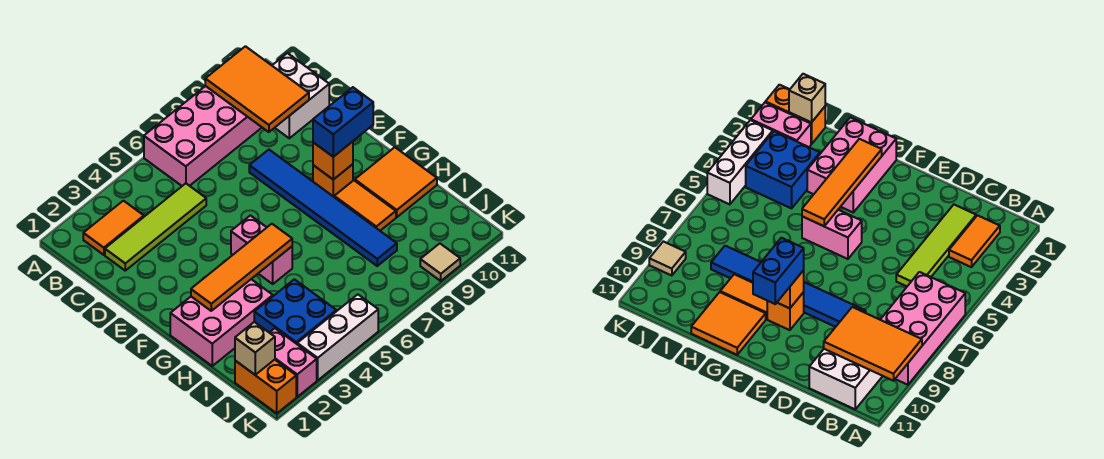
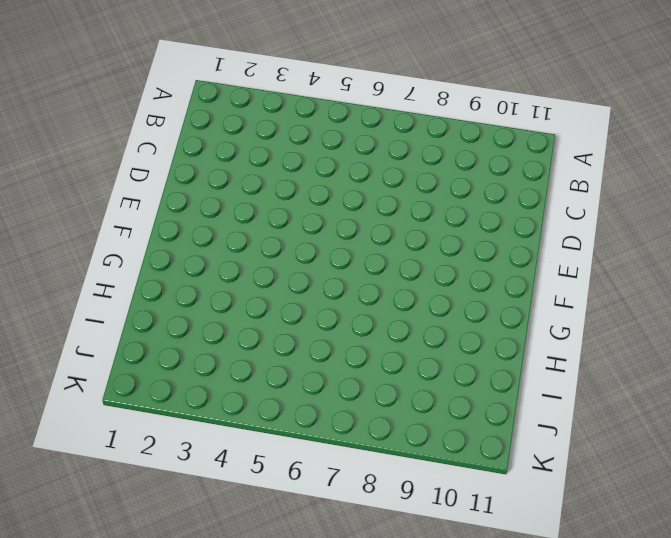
none -> pink 2x4 brick [144,86,262,186]
none -> orange 1x2 tile [83,201,144,255]
none -> white 2x2 brick [272,53,329,138]

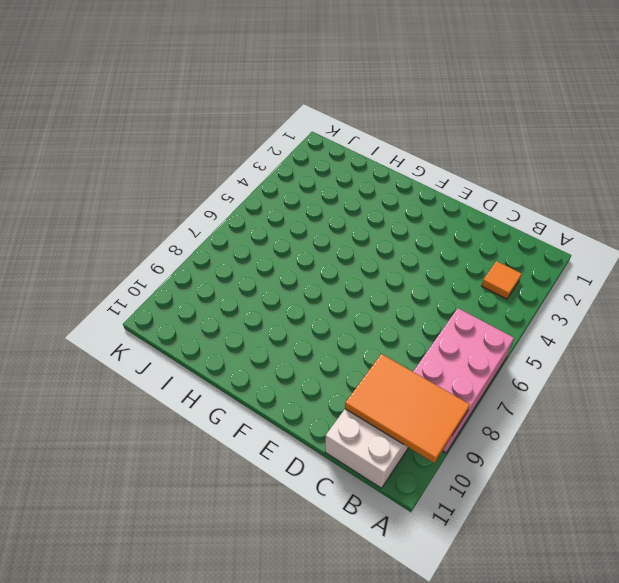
orange 1x1 tile [482,261,521,299] -> orange 1x2 tile [83,201,144,255]
none -> lime 1x4 tile [105,183,206,271]
none -> blue 1x6 tile [249,150,397,266]
none -> pink 1x2 brick [231,215,292,284]

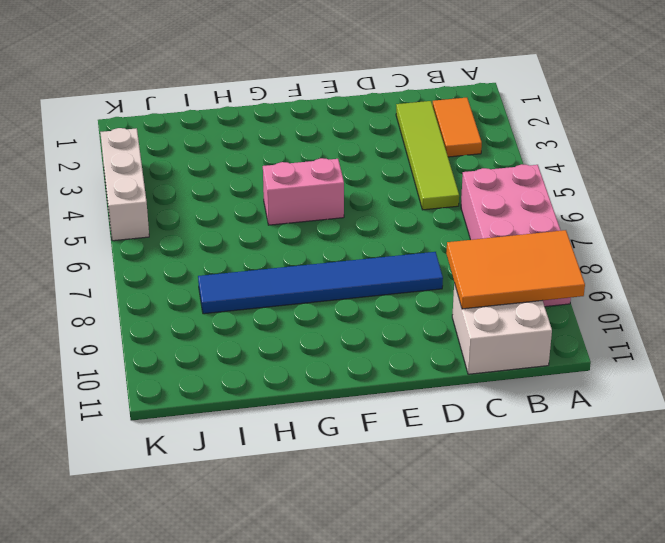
none -> orange 1x1 brick [313,164,353,197]
none -> pink 2x3 brick [170,279,273,366]
none -> orange 1x2 tile [334,180,396,231]

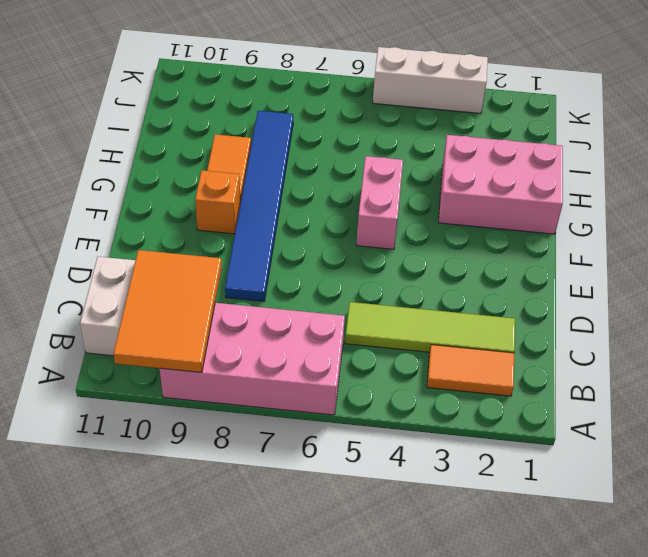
none -> orange 2x2 tile [355,147,437,217]
none -> blue 2x2 brick [254,279,336,344]
none -> orange 1x2 brick [235,360,296,413]

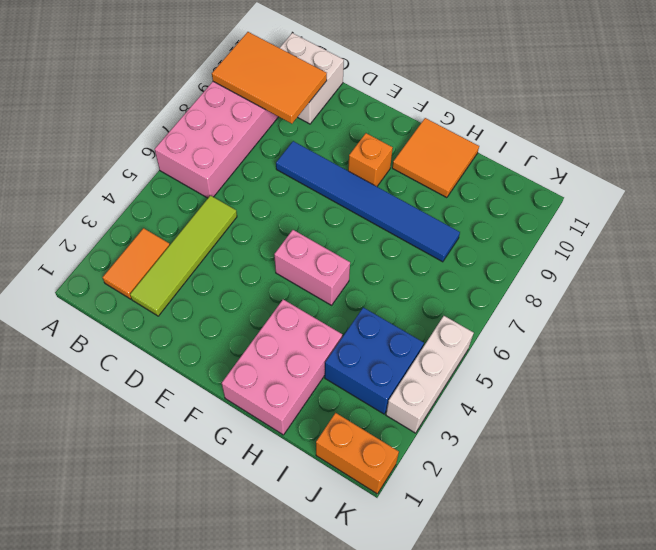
none -> orange 1x2 tile [334,180,396,231]
none -> pink 1x2 brick [269,328,317,397]
none -> tan 1x1 tile [420,243,460,281]

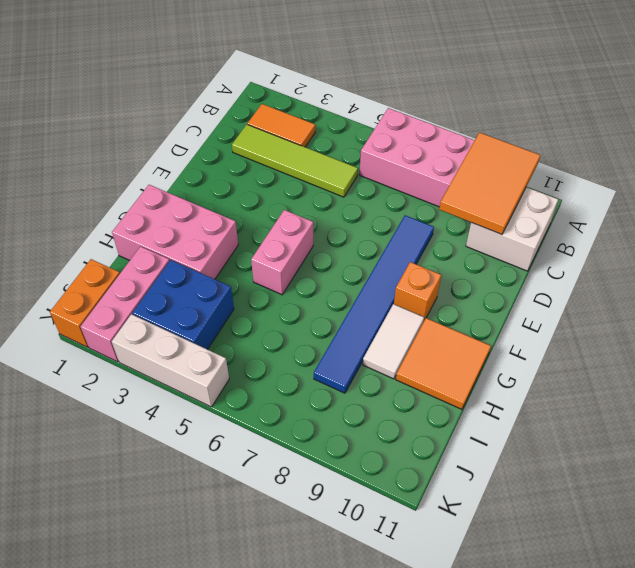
white 1x2 tile [363,304,424,379] -> orange 1x2 tile [334,180,396,231]
pink 1x3 brick [80,247,169,362] -> pink 1x2 brick [269,328,317,397]
none -> tan 1x1 tile [420,243,460,281]
none -> orange 1x1 brick [313,142,353,180]
none -> orange 1x4 tile [191,224,292,311]

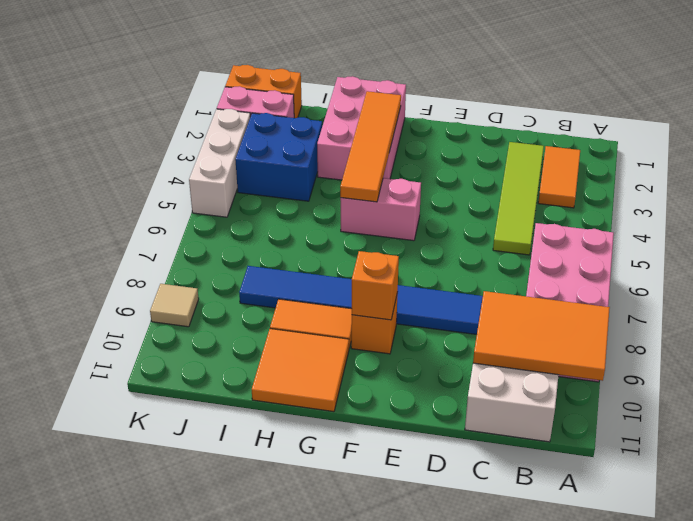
none -> tan 1x1 brick [235,322,275,375]
none -> blue 1x2 brick [313,87,373,157]

